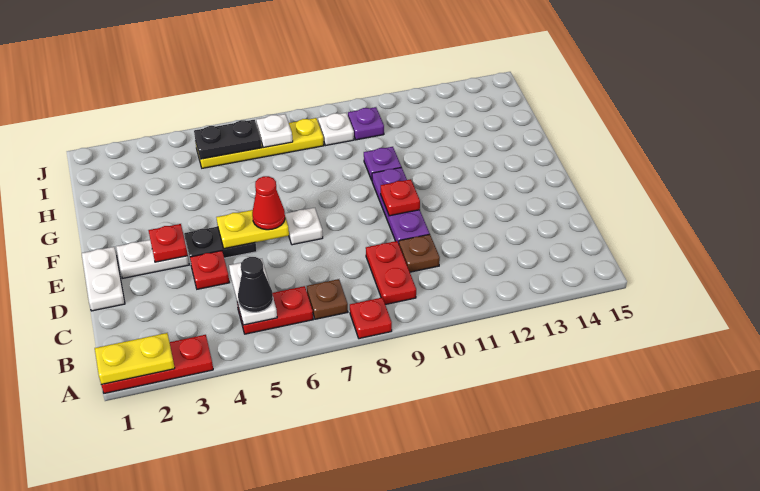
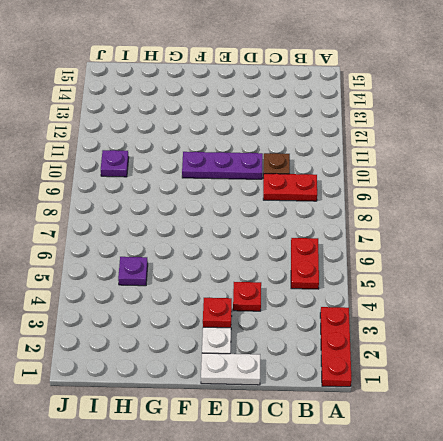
purple 1x1 plate [118,257,148,286] -> purple 1x1 plate moved to [364,147,401,180]
none -> red 1x1 plate [350,298,392,339]
none -> brown 1x1 plate [307,279,348,319]
none -> black 1x2 plate [184,227,257,258]

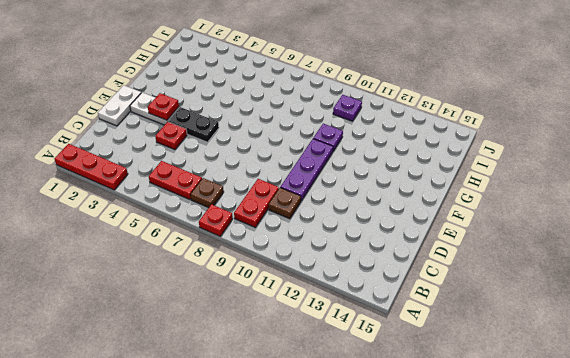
none -> white 1x1 plate [285,208,323,245]
none -> yellow 1x4 plate [196,118,324,168]
none -> white 1x1 plate [318,113,354,145]

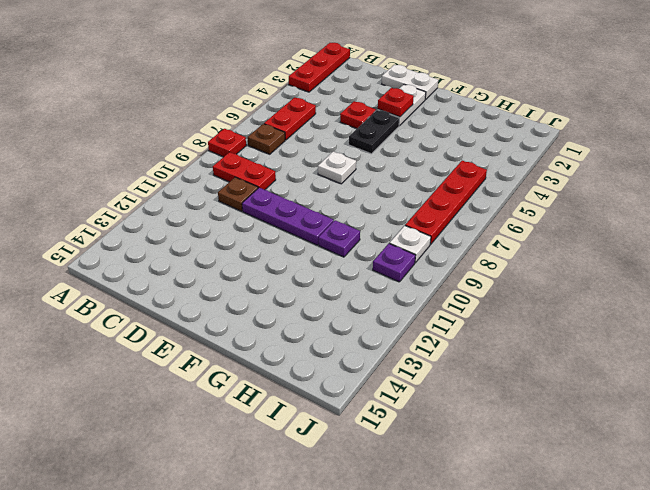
red 1x4 plate [405,161,487,244] -> yellow 1x4 plate [196,118,324,168]
none -> yellow 1x2 plate [95,333,175,385]
none -> white 1x2 plate [229,259,277,325]
none -> yellow 1x2 plate [216,210,289,249]

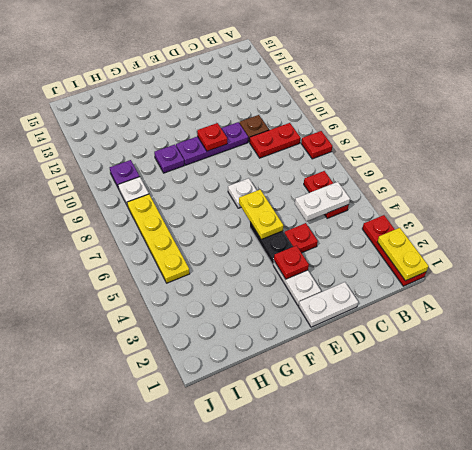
none -> brown 1x1 plate [307,279,348,319]
none -> black 1x2 plate [194,120,262,159]
none -> white 1x1 plate [256,114,293,148]

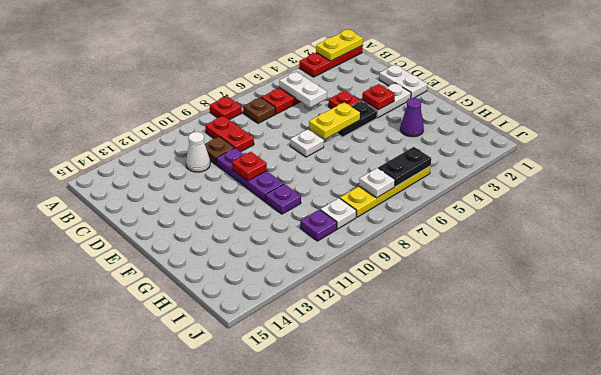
white 1x1 cone [186,132,210,172] -> none
purple 1x1 cone [400,98,424,137] -> none
none -> black 1x1 cone [238,257,273,312]
none -> red 1x1 cone [252,176,285,230]

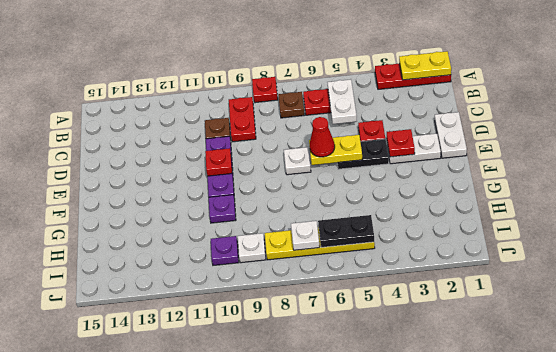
none -> black 1x1 cone [238,257,273,312]

